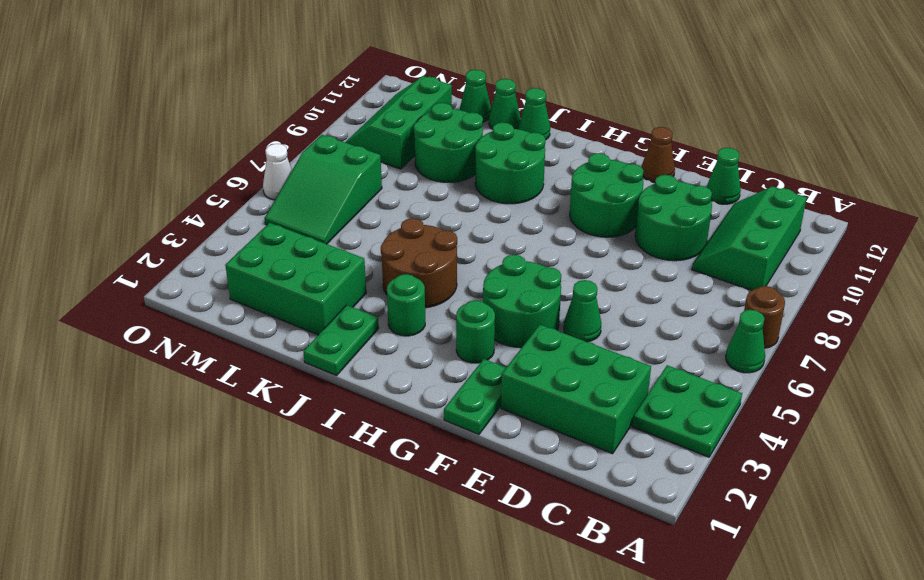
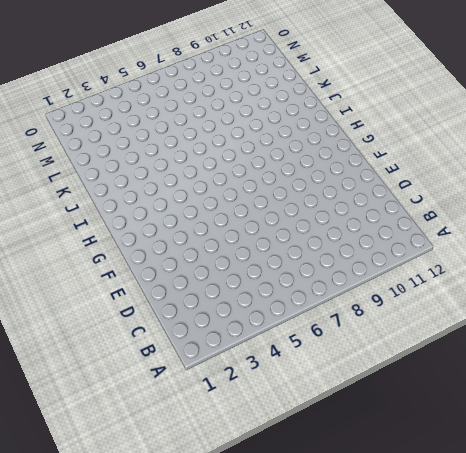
none -> green 2x2 plate [633,365,742,457]
none -> green 1x1 cone [726,310,765,373]
none -> brown 1x1 round brick [744,286,785,348]

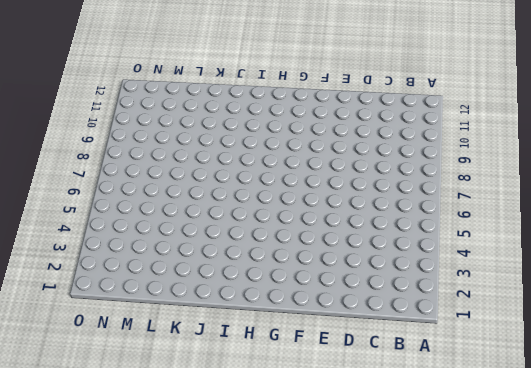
none -> green 2x2 plate [633,365,742,457]
none -> green 1x1 cone [726,310,765,373]
none -> brown 1x1 round brick [744,286,785,348]

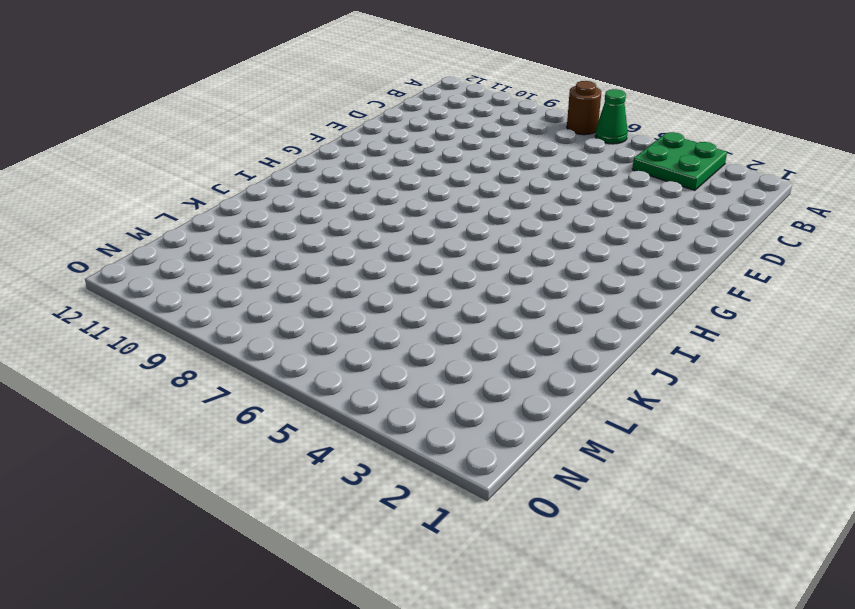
none -> green 2x3 slope [692,186,807,290]
none -> green 2x3 brick [501,324,651,454]
none -> green 2x2 round brick [635,175,712,261]

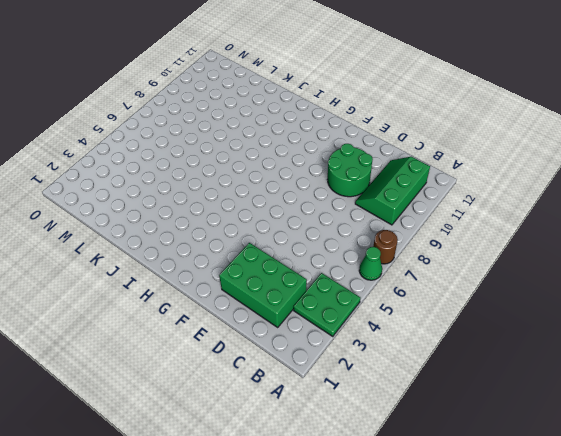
none -> green 1x1 cone [707,148,741,204]
none -> green 1x1 cone [564,280,601,342]
none -> green 1x2 plate [444,359,506,434]

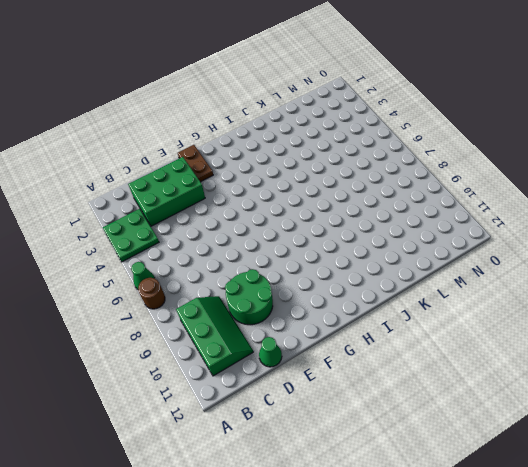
brown 1x2 plate [178,145,213,182] -> green 1x2 plate [444,359,506,434]
none -> green 1x1 cone [564,280,601,342]
none -> green 2x2 round brick [483,255,561,348]
none -> green 2x2 round brick [570,153,643,237]

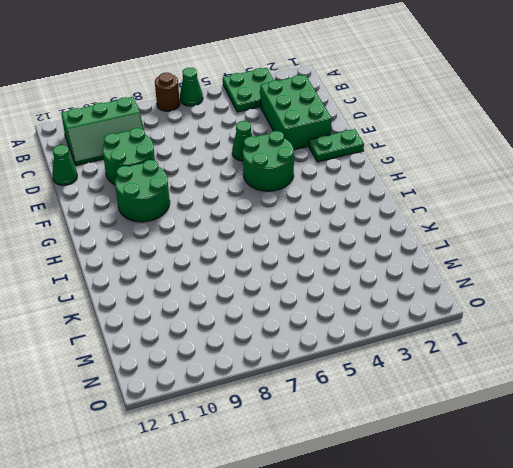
none -> brown 1x1 cone [642,127,675,183]
none -> green 1x1 round brick [456,300,495,363]
none -> green 1x1 round brick [387,274,425,336]

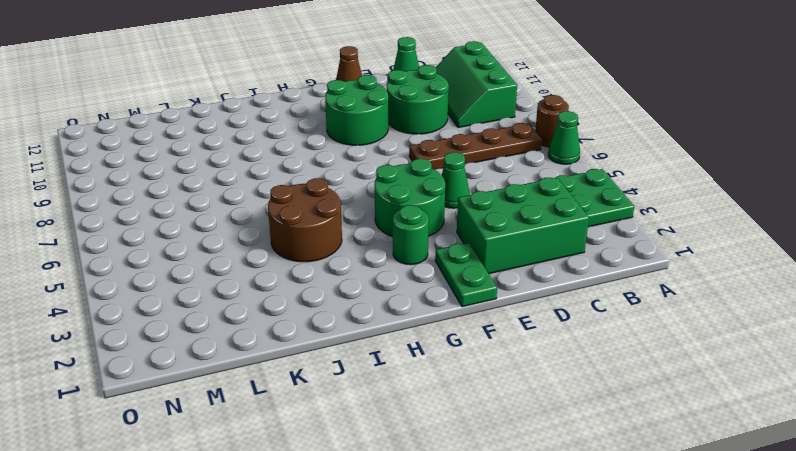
brown 1x4 plate [409,123,542,170] -> none
none -> green 1x1 round brick [387,274,425,336]
none -> green 2x2 round brick [475,122,545,204]
none -> green 1x2 plate [303,305,379,376]

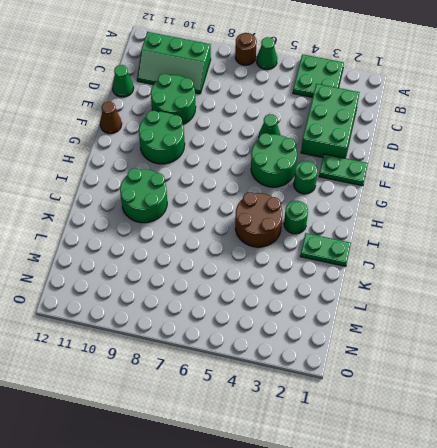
none -> green 1x1 cone [518,88,550,140]
none -> green 2x3 brick [225,223,366,335]
none -> green 2x2 round brick [414,103,483,182]

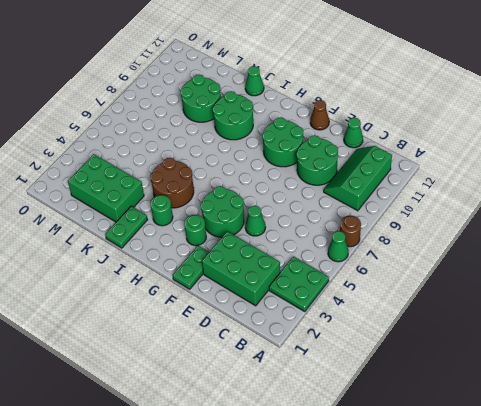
none -> green 1x1 cone [489,79,520,129]
none -> green 1x1 cone [460,70,491,122]
none -> green 2x3 slope [265,135,382,244]

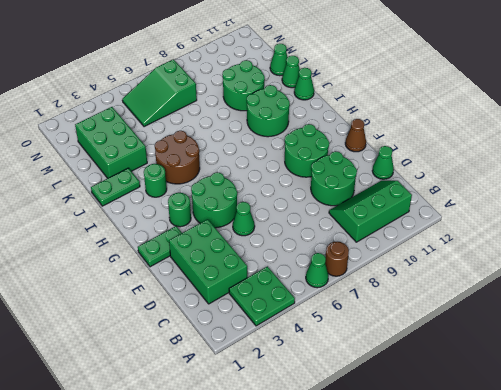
none -> green 2x3 slope [345,76,452,169]
none -> white 1x1 cone [263,144,292,200]

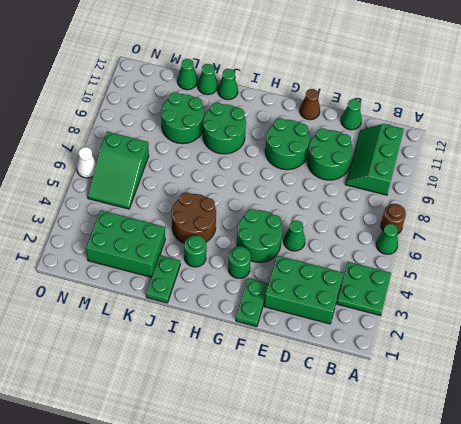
none -> green 2x3 slope [345,76,452,169]

